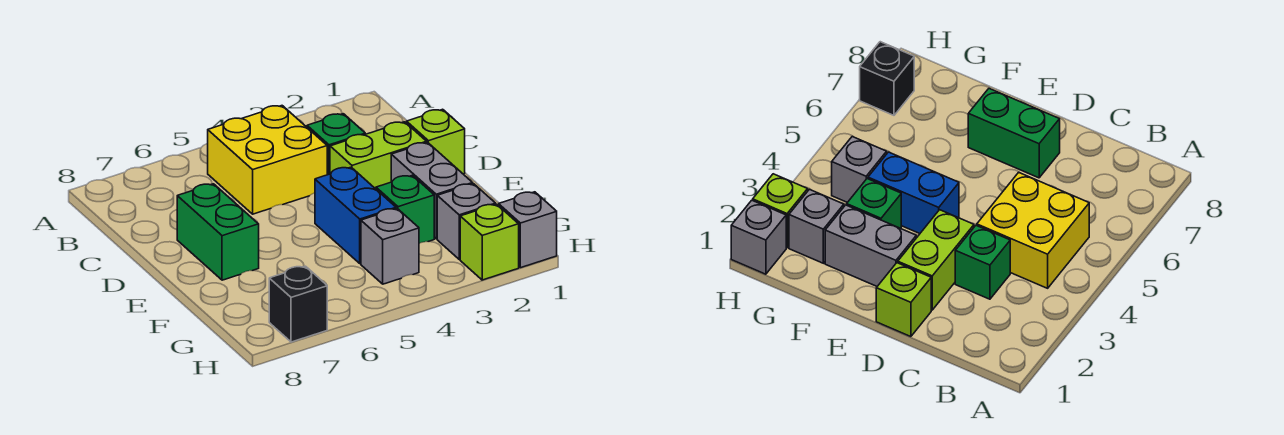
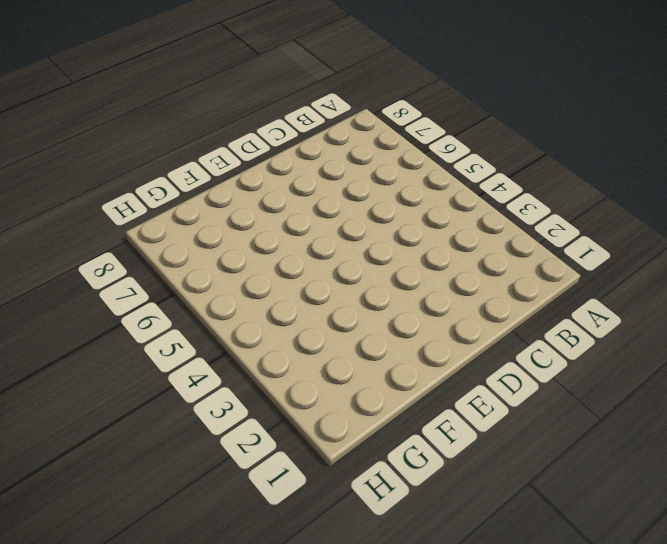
none -> yellow 2x2 brick [208,106,327,214]
none -> green 1x1 brick [307,114,365,175]
none -> lime 1x1 brick [407,109,465,174]

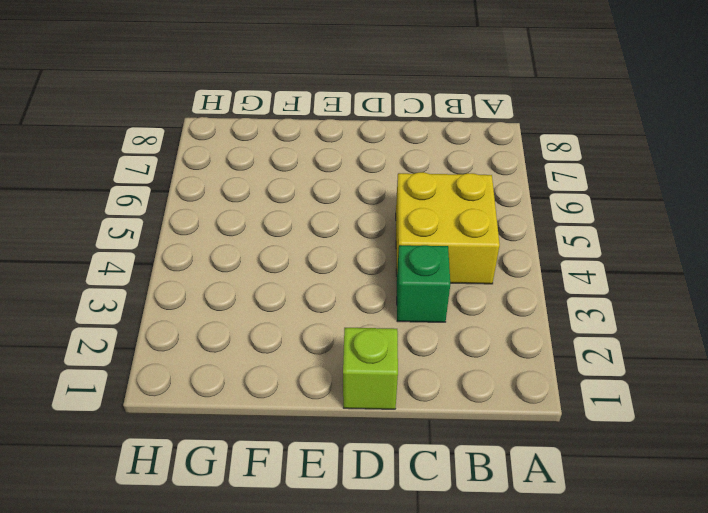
none -> lime 1x2 brick [330,122,427,189]
none -> green 1x2 brick [177,184,259,280]
none -> grey 1x2 brick [391,142,473,239]

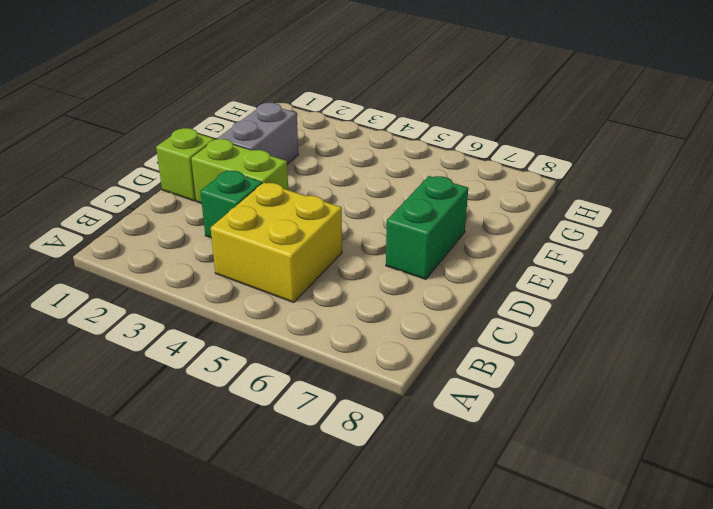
none -> blue 1x2 brick [315,167,396,264]
none -> green 1x1 brick [376,175,434,243]
none -> grey 1x1 brick [437,184,496,259]

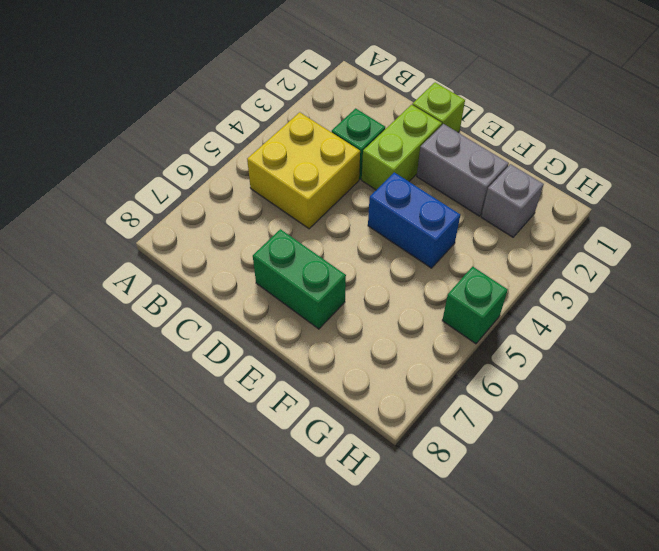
green 1x1 brick [442,267,508,344] -> green 1x1 brick moved to [376,175,434,243]
none -> grey 1x1 brick [361,209,419,284]
none -> grey 1x1 brick [499,192,557,268]
none -> lime 1x1 brick [460,204,519,280]

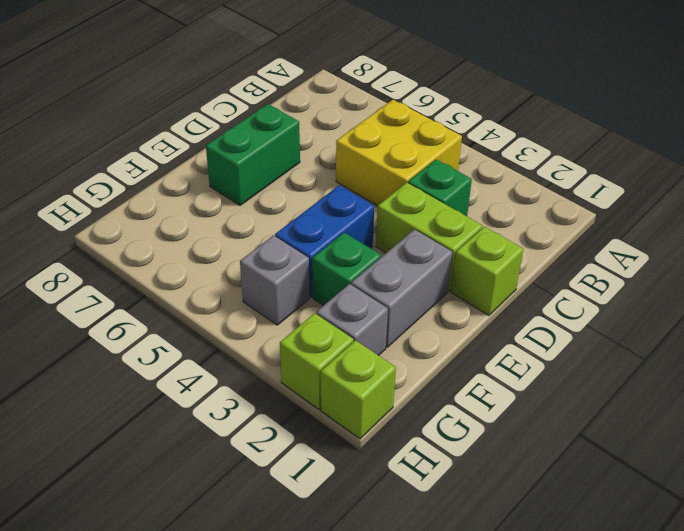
lime 1x1 brick [321,340,396,439] -> grey 1x1 brick [499,192,557,268]
none -> black 1x1 brick [269,266,327,342]

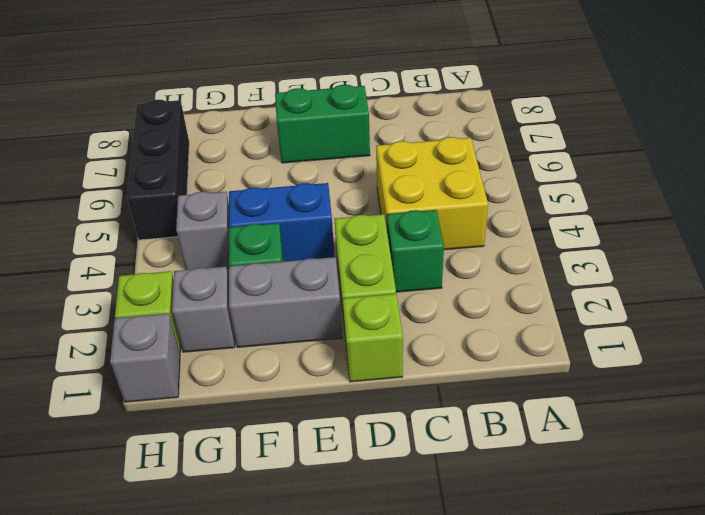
black 1x3 brick [127,100,189,240] -> black 1x1 brick [269,266,327,342]

